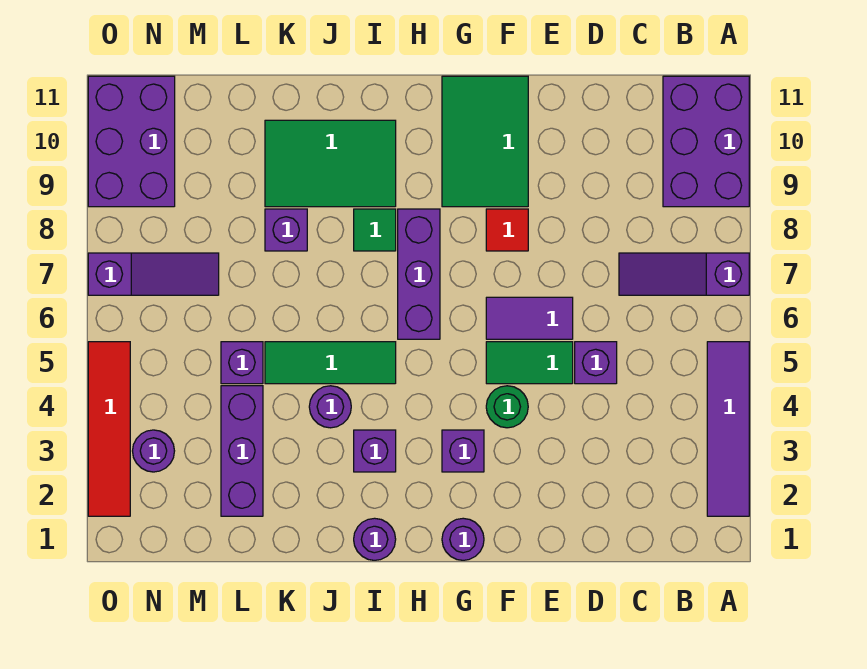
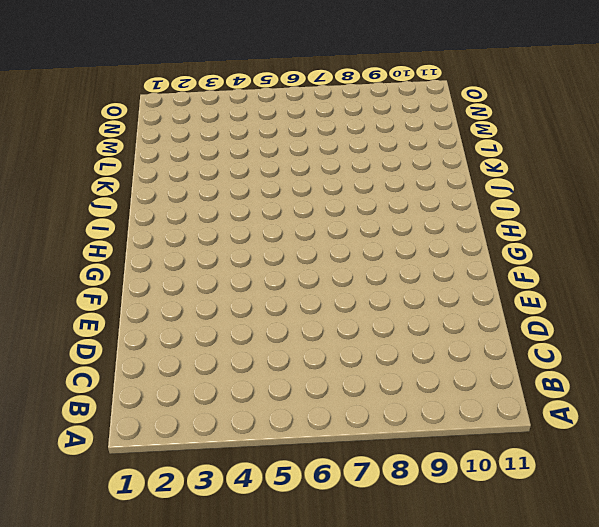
none -> purple 1x4 tile [707,342,749,516]
none -> purple 1x3 slope [619,253,749,295]
none -> purple 2x3 brick [663,76,749,207]

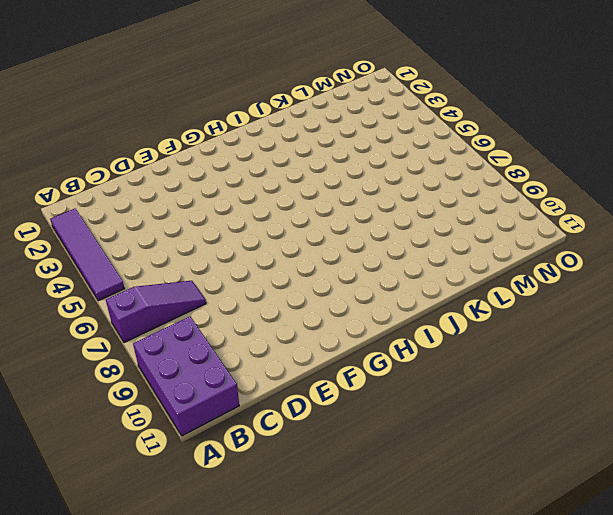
none -> purple 1x1 brick [575,342,617,384]
none -> green 1x2 tile [486,342,573,384]
none -> purple 1x2 tile [486,297,573,339]

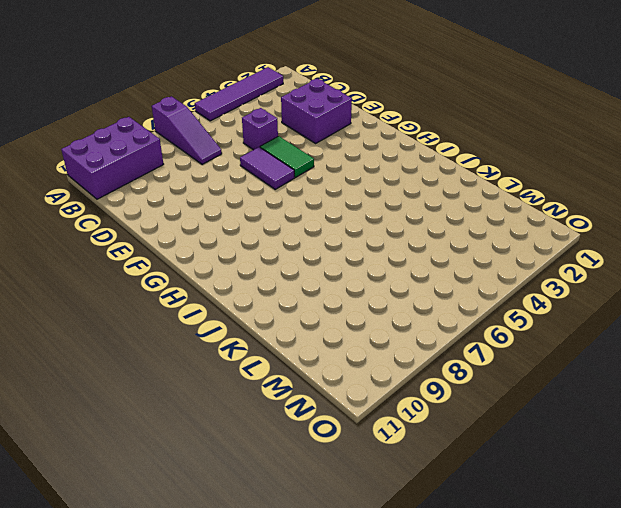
purple 2x2 brick [281,79,352,143] -> none
none -> green 1x1 round brick [486,386,528,428]
none -> red 1x1 tile [486,209,528,251]
none -> green 2x3 tile [442,76,528,207]

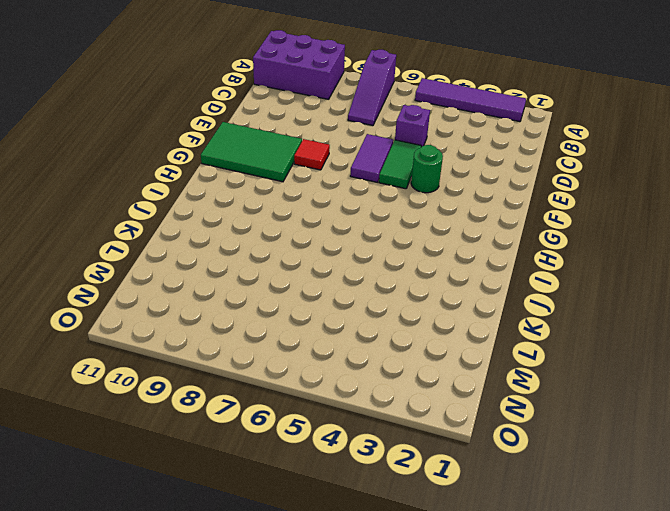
none -> purple 1x1 round brick [442,518,484,560]
none -> purple 1x1 brick [442,430,484,472]
none -> purple 1x3 brick [398,209,440,339]

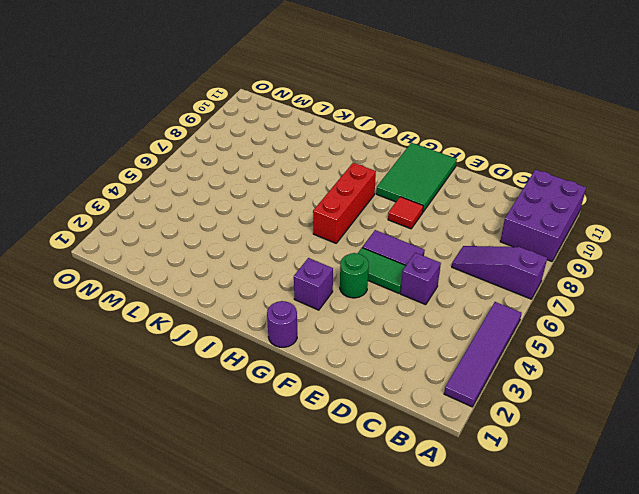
red 1x3 brick [313,163,376,243] -> purple 1x3 brick [398,209,440,339]
none -> purple 1x1 round brick [354,518,396,560]
none -> purple 1x1 brick [354,430,396,472]
none -> green 1x3 tile [265,342,396,384]

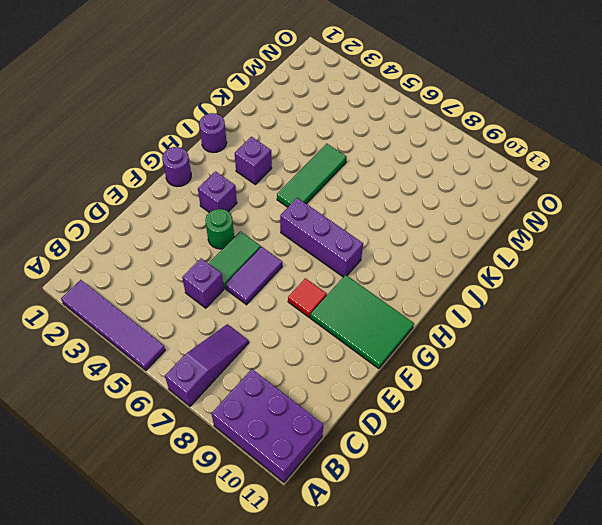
none -> green 1x1 tile [354,209,396,251]
none -> green 2x3 tile [265,120,396,207]
none -> purple 1x1 round brick [309,386,351,428]

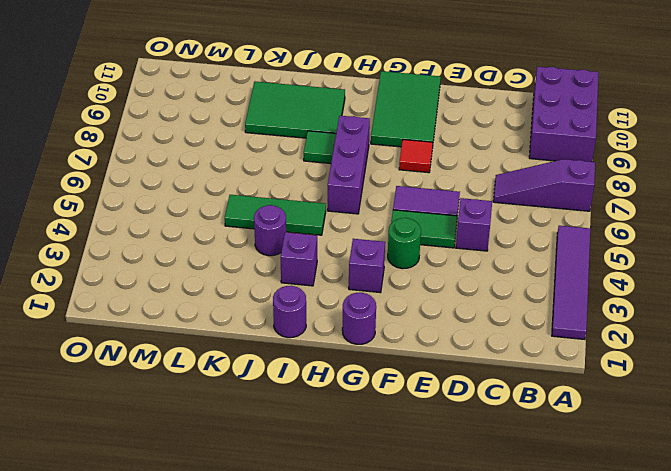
none -> purple 1x1 brick [265,209,307,251]
none -> purple 1x3 brick [221,386,263,516]
none -> purple 1x1 brick [221,342,263,384]

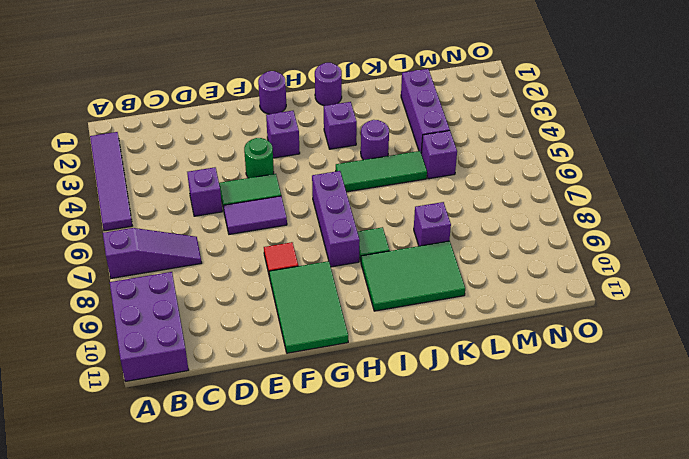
none -> purple 1x3 slope [88,253,219,295]
none -> purple 1x1 round brick [133,430,174,472]
none -> purple 2x3 brick [88,76,175,207]

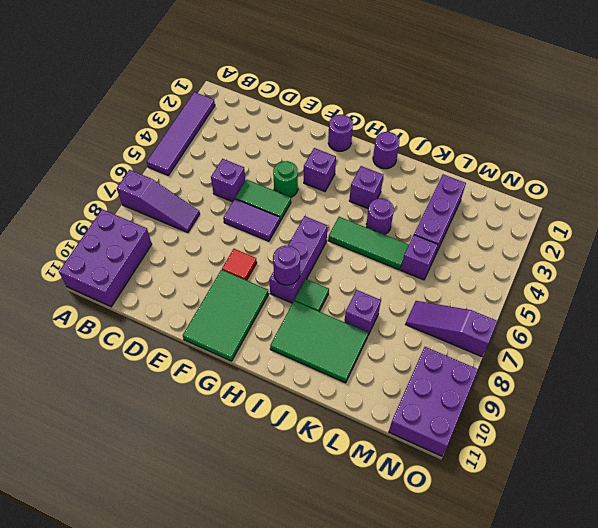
purple 1x1 round brick [273,246,300,285] -> purple 1x1 round brick moved to [133,430,174,472]
none -> red 1x4 tile [88,342,130,516]

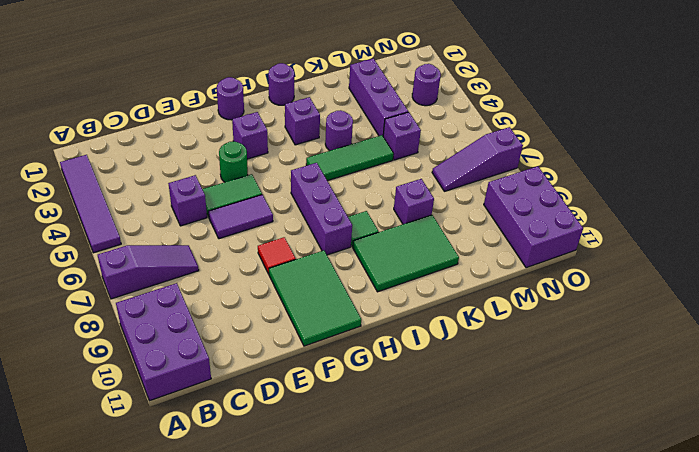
none -> red 1x4 tile [88,342,130,516]

